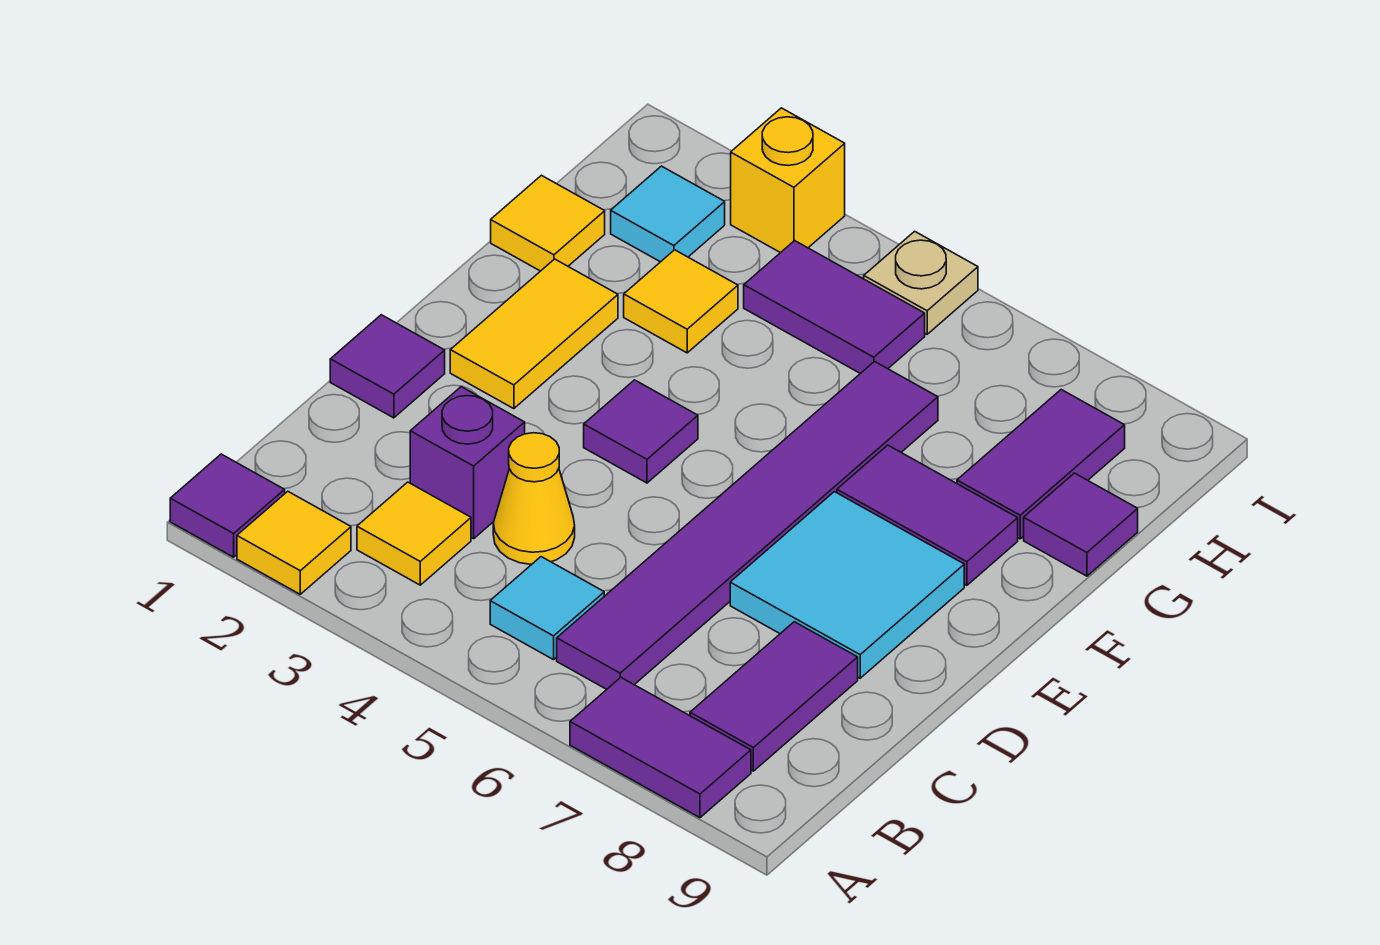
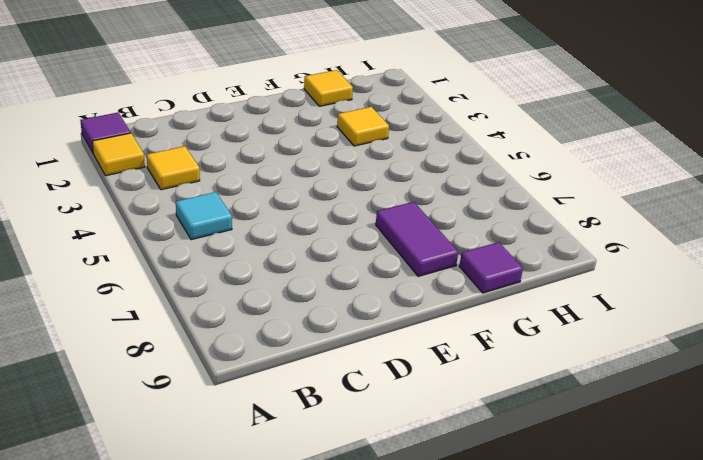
none -> purple 1x2 tile [570,678,751,818]
none -> purple 1x6 tile [557,362,938,689]
none -> purple 1x2 tile [690,622,858,771]

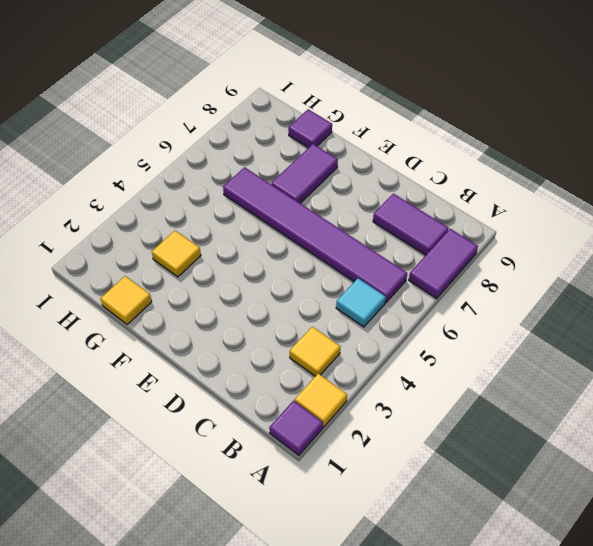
none -> purple 1x1 brick [410,387,525,539]
none -> yellow 1x1 cone [493,433,575,565]
none -> purple 1x1 tile [330,315,445,418]

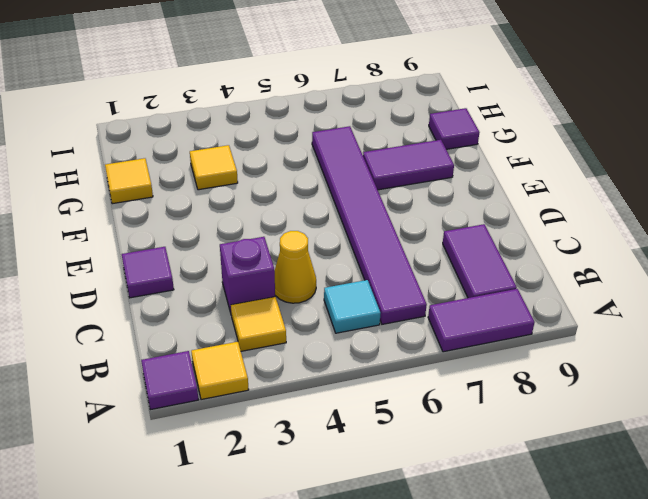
none -> cyan 2x2 tile [730,492,964,678]
none -> yellow 1x2 tile [450,259,618,409]
none -> purple 1x1 tile [584,380,698,483]

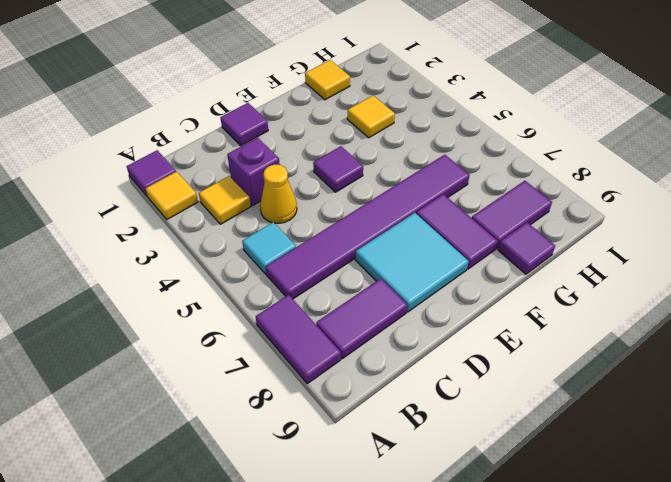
none -> yellow 1x2 tile [450,259,618,409]
none -> cyan 1x1 tile [611,166,725,262]
none -> purple 1x2 tile [744,241,925,374]

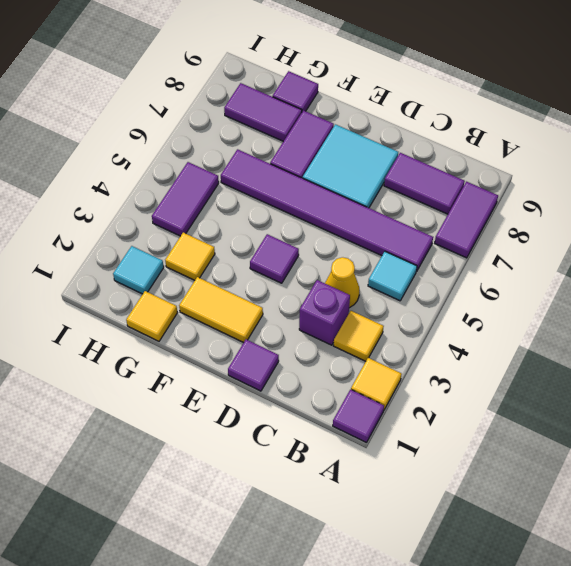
none -> yellow 1x1 brick [731,108,845,253]
none -> tan 1x1 plate [864,231,978,334]

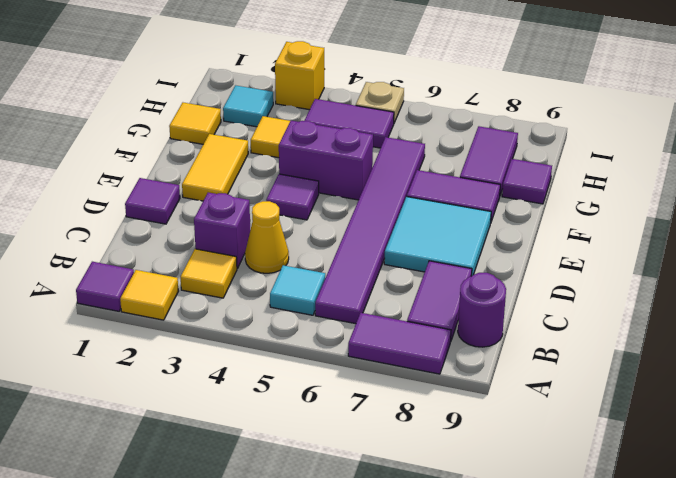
purple 1x1 round brick [458,273,506,347] -> none
purple 1x2 brick [279,121,373,200] -> none

